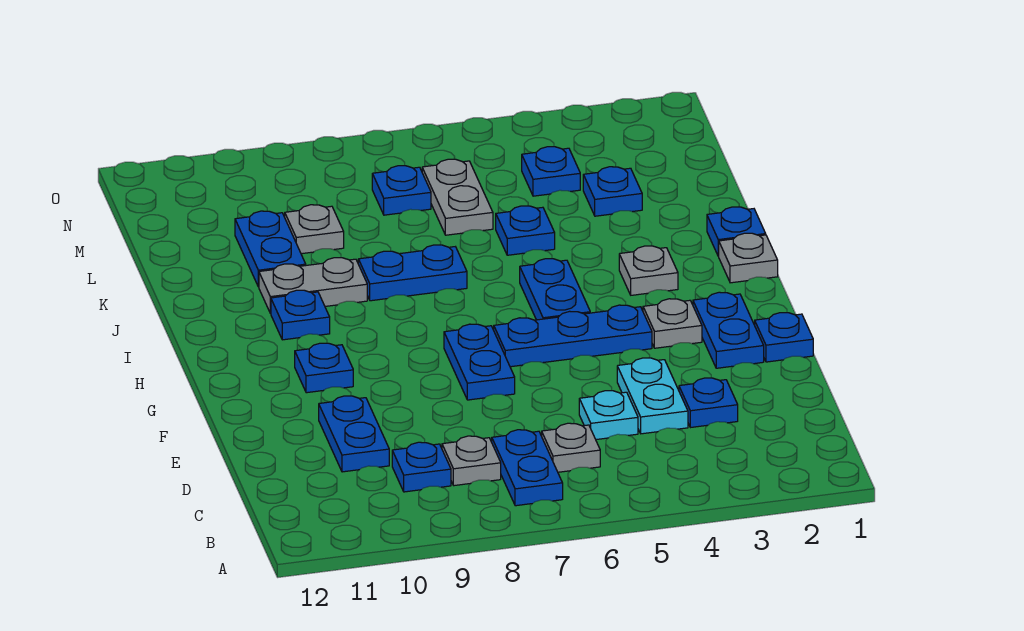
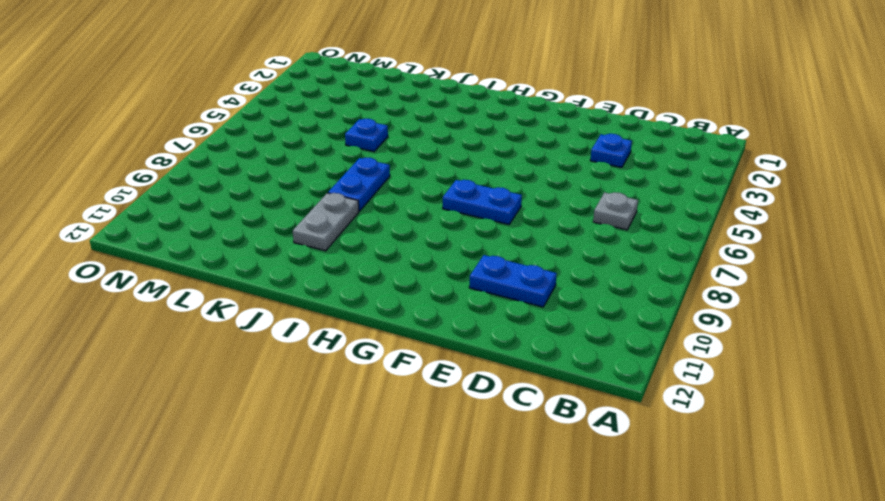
none -> blue 1x2 plate [492,430,563,506]
none -> grey 1x1 plate [442,436,501,486]
none -> blue 1x1 plate [392,442,451,492]

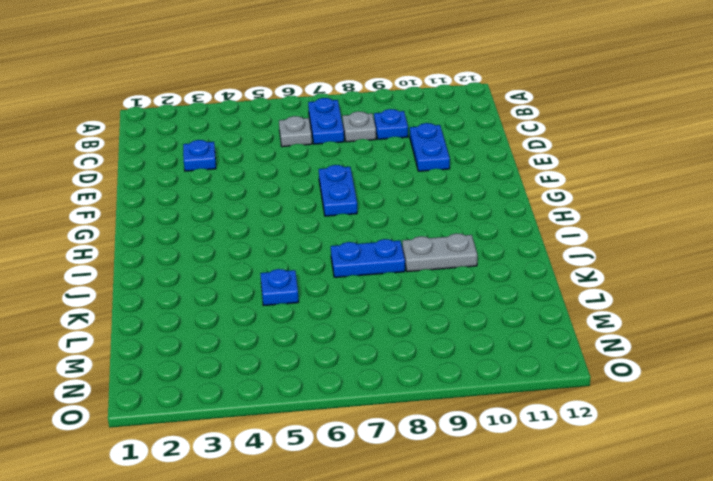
none -> cyan 1x2 plate [617,358,688,434]
none -> cyan 1x1 plate [579,391,638,440]
none -> blue 1x1 plate [755,313,813,362]

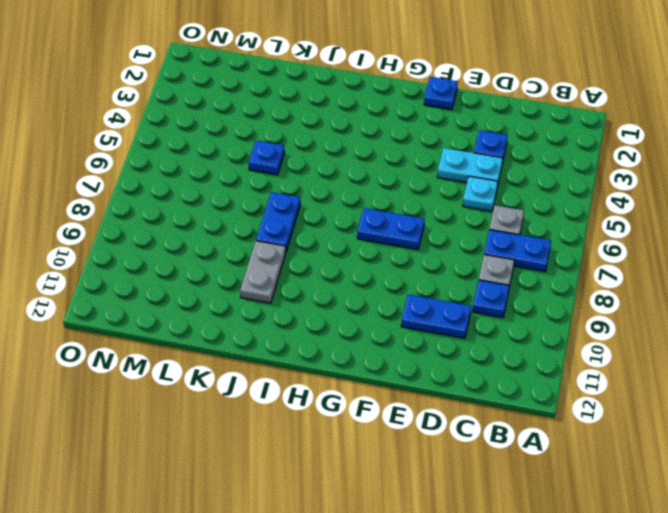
none -> blue 1x2 plate [693,292,764,368]
none -> grey 1x1 plate [643,299,702,348]
none -> blue 1x3 plate [494,305,652,367]

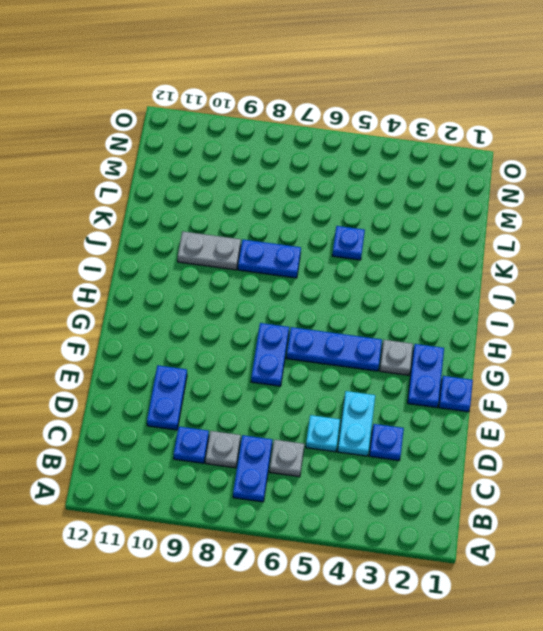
none -> blue 1x1 plate [295,343,353,393]
none -> blue 1x2 plate [520,259,590,320]
none -> grey 1x1 plate [719,233,778,283]

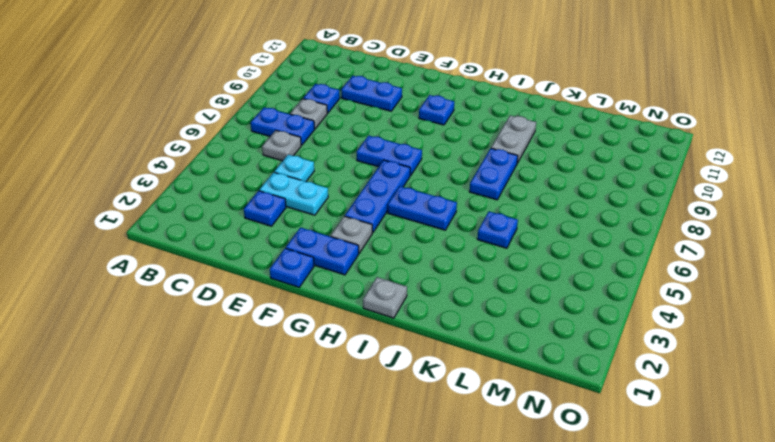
none -> grey 1x1 plate [619,246,678,295]
none -> blue 1x1 plate [271,290,330,340]
none -> blue 1x1 plate [707,207,766,256]

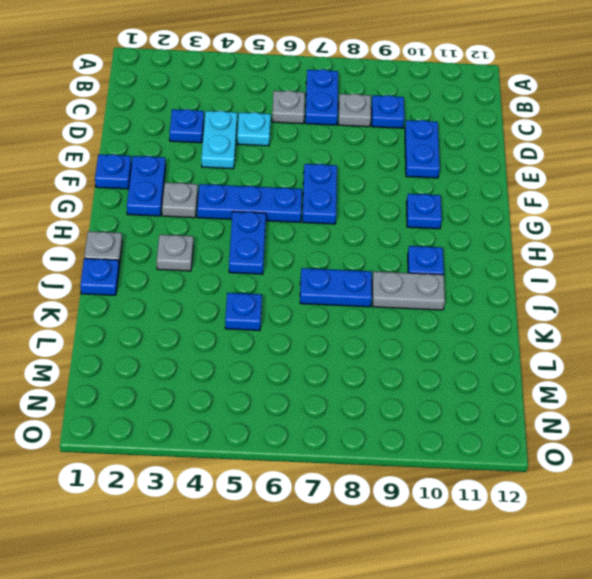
none -> blue 1x2 plate [235,211,306,287]
none -> blue 1x1 plate [583,167,642,216]
none -> grey 1x2 plate [422,159,493,235]

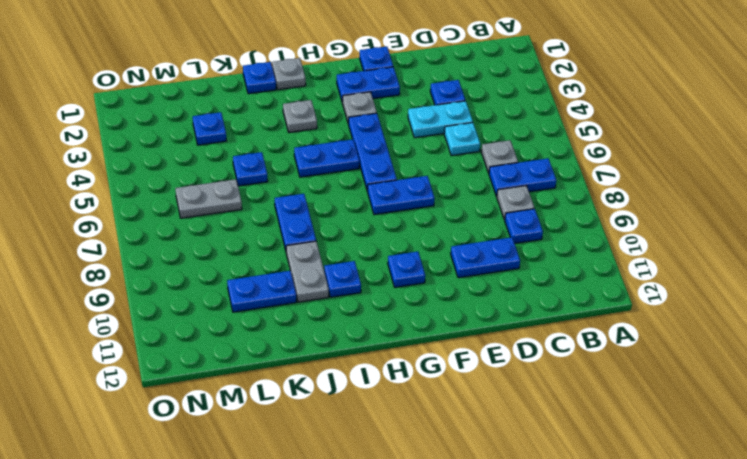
none -> grey 1x1 plate [285,205,344,254]
none -> blue 1x1 plate [522,147,580,196]
none -> blue 1x1 plate [372,166,431,215]

